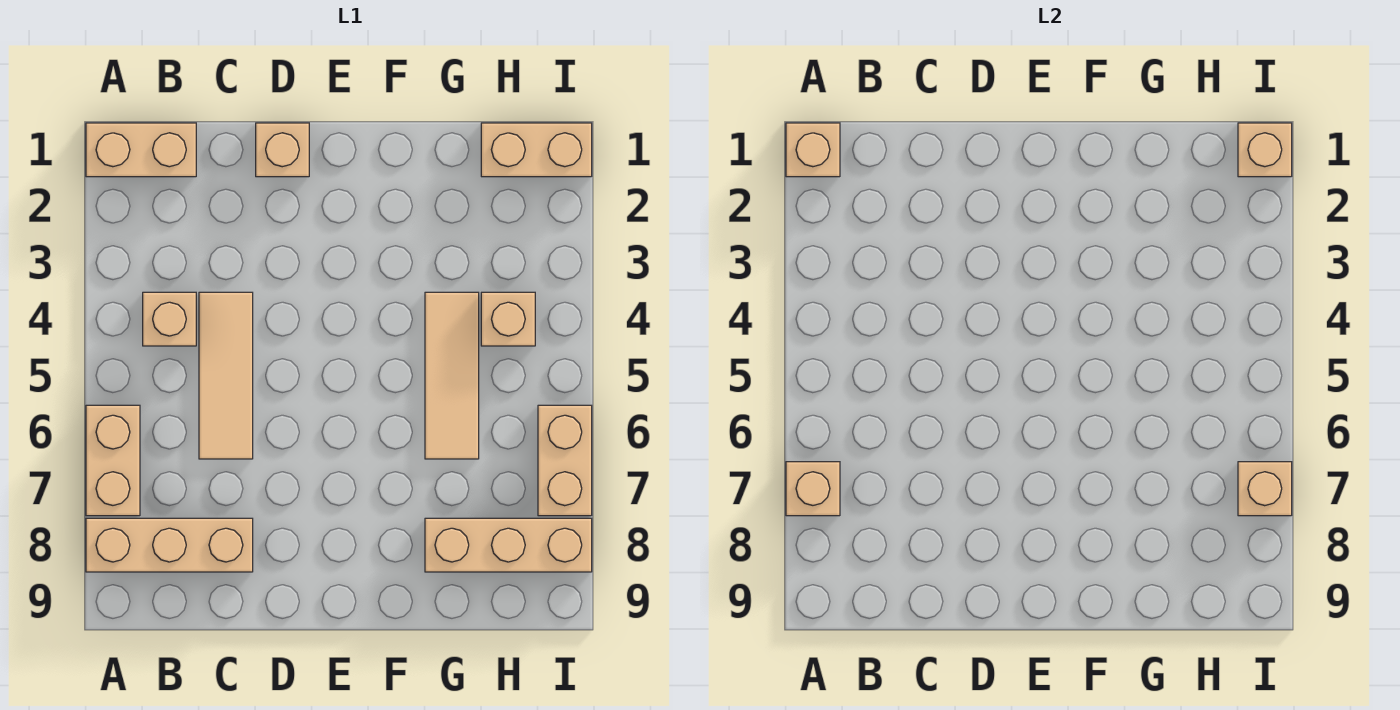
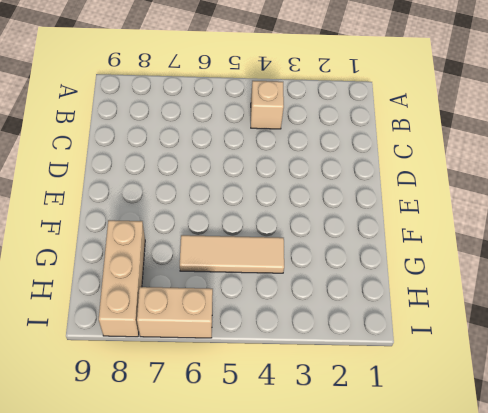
none -> tan 1x2 brick [86,123,196,177]
none -> tan 1x2 brick [86,405,140,516]
none -> tan 1x3 brick [86,518,253,572]

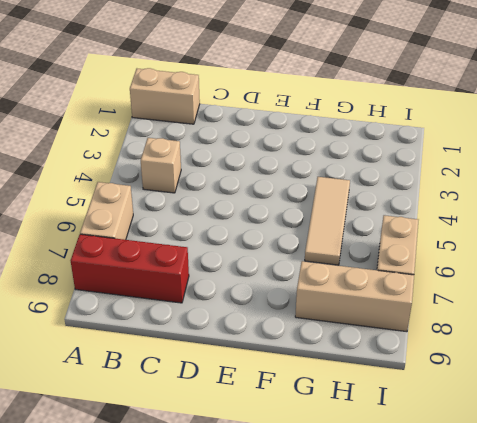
red 1x3 brick [71,234,189,303] -> tan 1x3 brick [86,518,253,572]
none -> tan 1x3 tile [199,292,253,459]
none -> tan 1x1 brick [256,123,309,177]
none -> tan 1x2 brick [481,123,592,177]

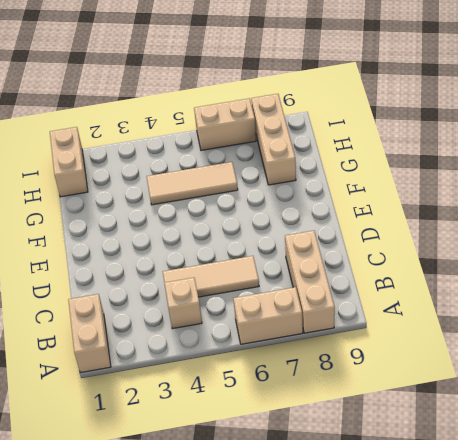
none -> tan 1x1 brick [256,123,309,177]
none -> tan 1x1 brick [481,292,535,346]
none -> tan 1x1 brick [786,123,840,177]

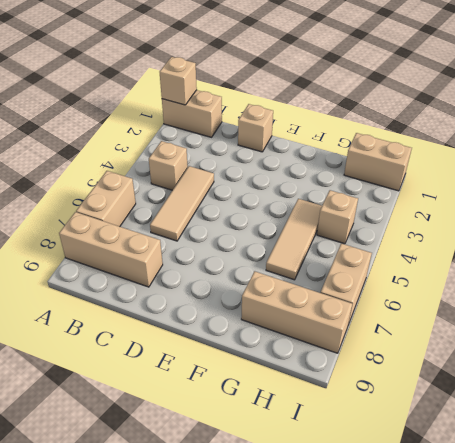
none -> tan 1x1 brick [786,462,840,516]
none -> tan 1x1 brick [1238,123,1292,177]
none -> tan 1x1 brick [1238,462,1292,516]

